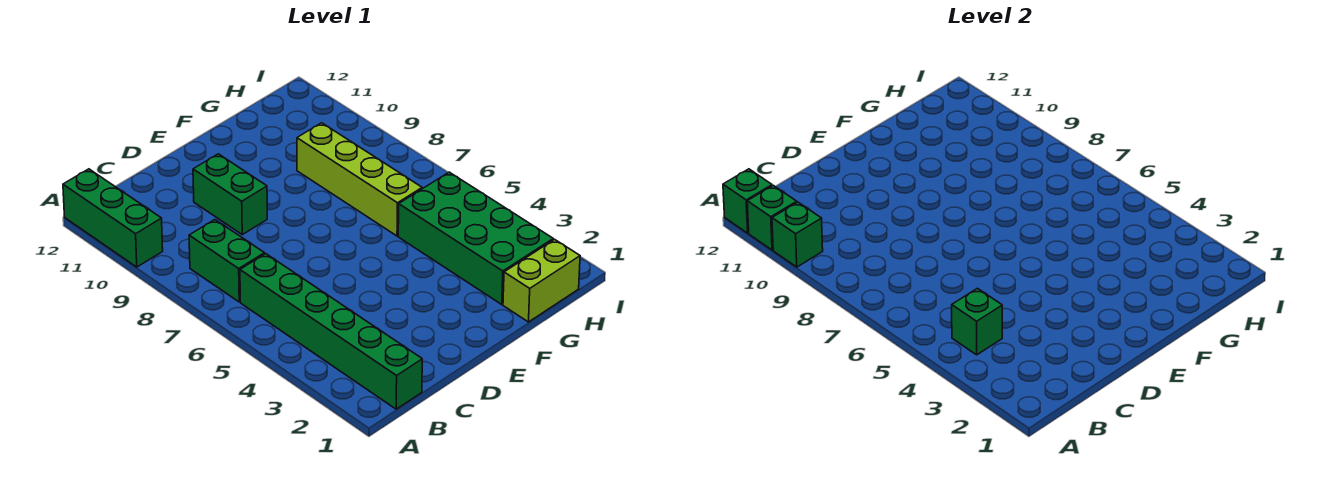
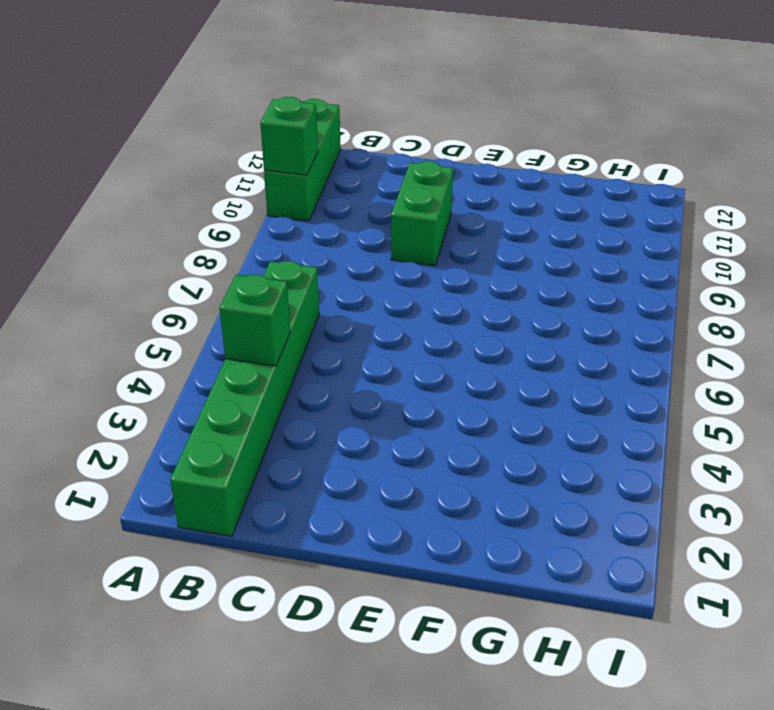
none -> green 1x2 brick [189,220,265,302]
none -> lime 1x2 brick [503,239,580,322]

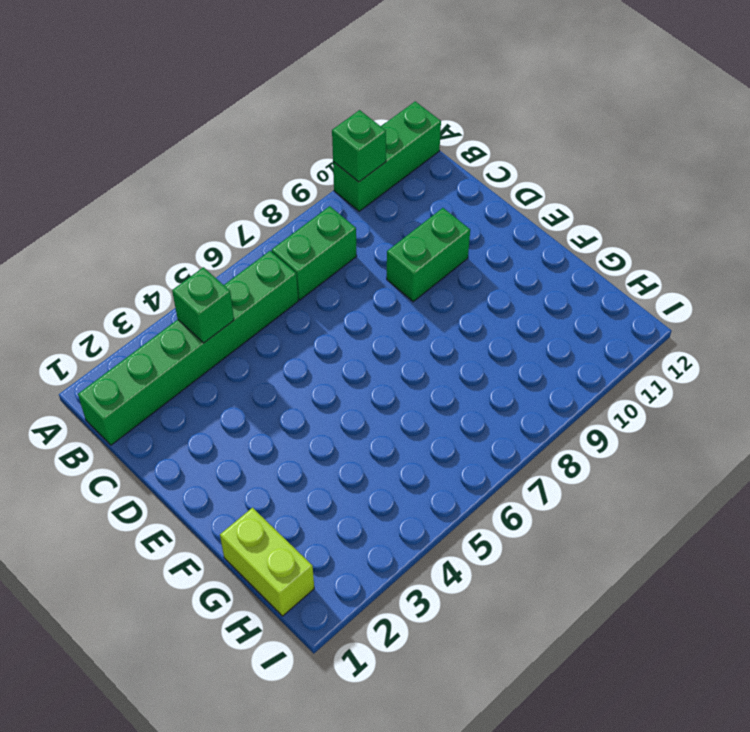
none -> green 2x4 brick [398,172,553,304]
none -> lime 1x4 brick [297,123,422,236]

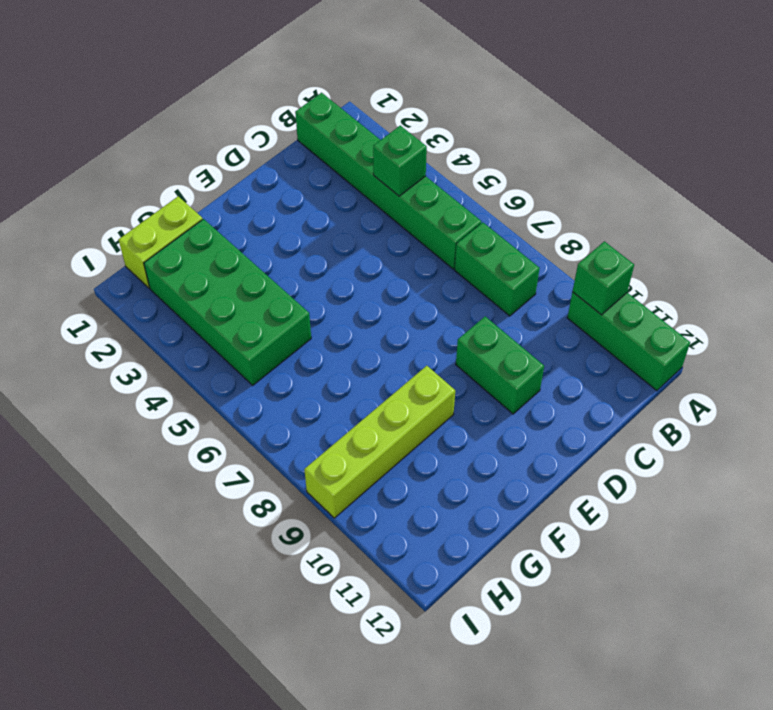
lime 1x4 brick [304,366,455,518] -> lime 1x4 brick turned to [297,123,422,236]
none -> green 1x1 brick [747,185,797,250]
none -> green 1x1 brick [723,169,772,233]

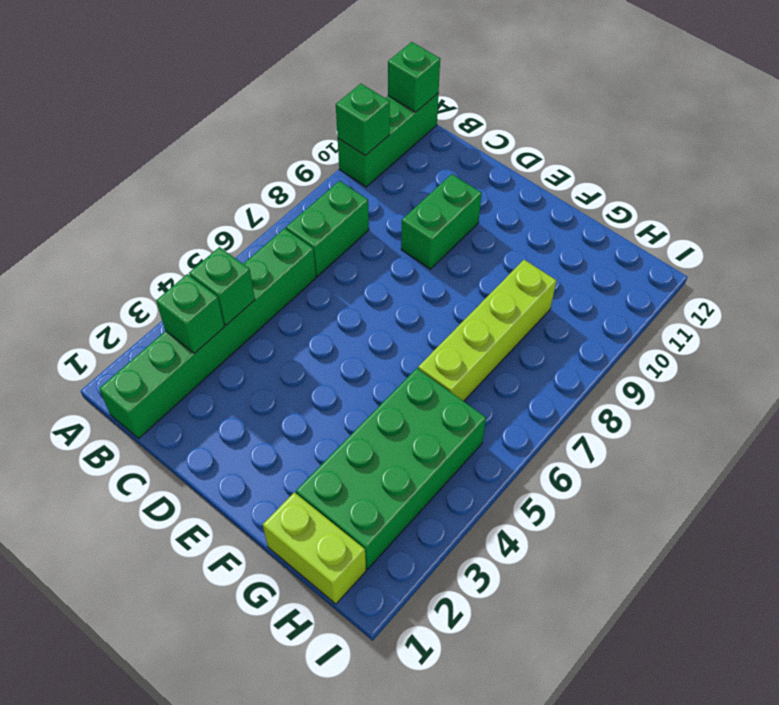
green 1x1 brick [156,274,224,353] -> green 1x1 brick moved to [747,185,797,250]

